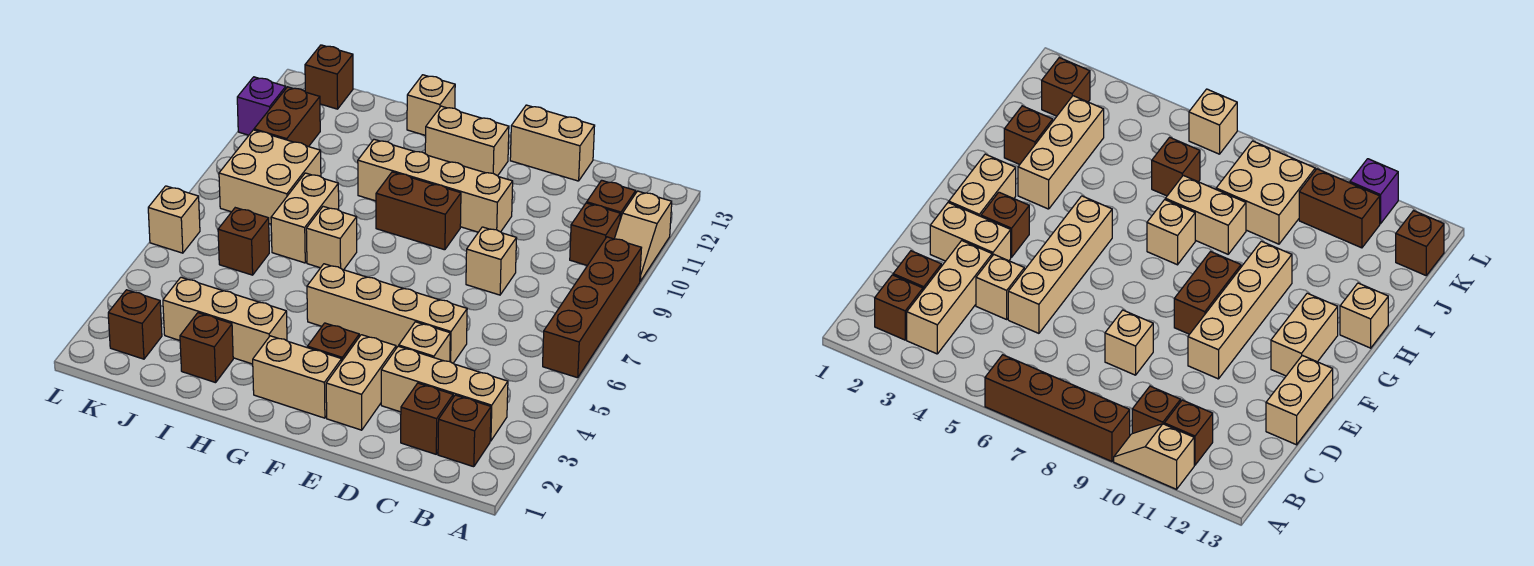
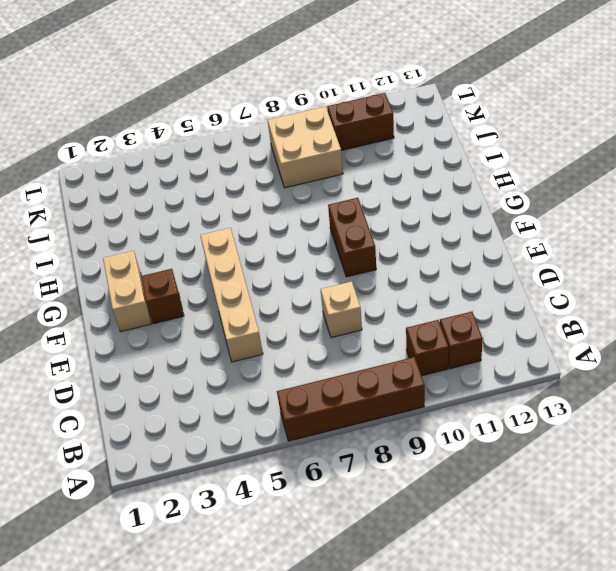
none -> tan 1x2 slope [614,191,672,281]
none -> brown 1x1 brick [438,395,491,467]
none -> tan 1x3 brick [381,346,508,441]

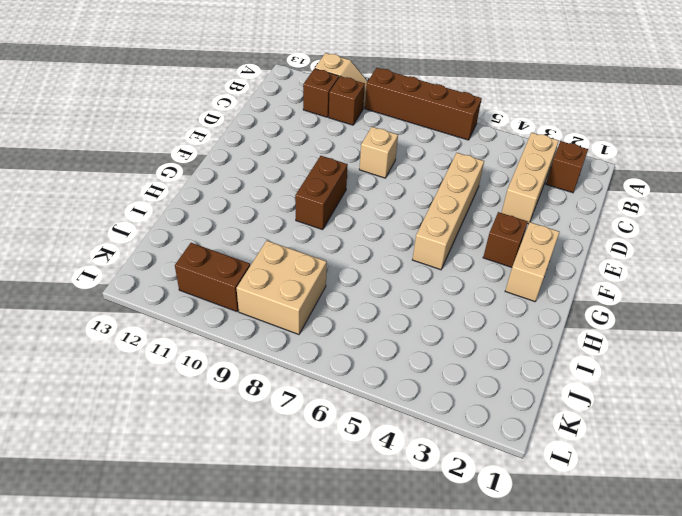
none -> brown 1x1 brick [401,383,453,454]
none -> tan 1x1 brick [399,322,450,362]
none -> tan 1x2 brick [510,105,595,181]

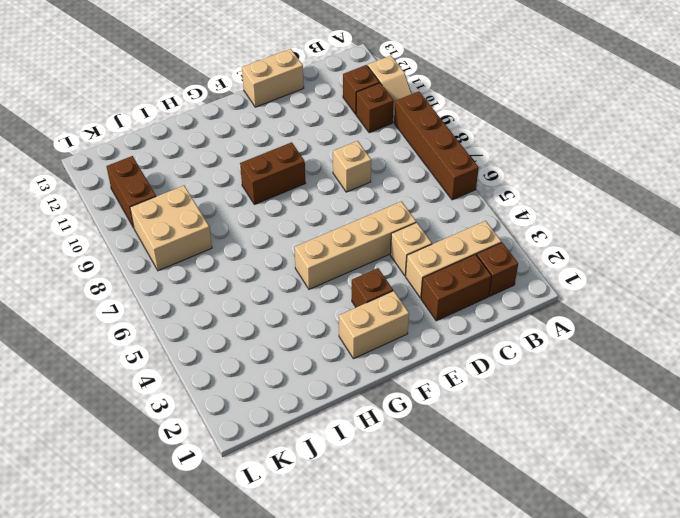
brown 1x2 brick [421,254,491,321] -> brown 1x1 brick [401,383,453,454]
none -> tan 1x2 brick [326,335,396,430]
none -> tan 1x4 brick [358,139,513,232]
none -> tan 1x2 brick [425,106,509,176]

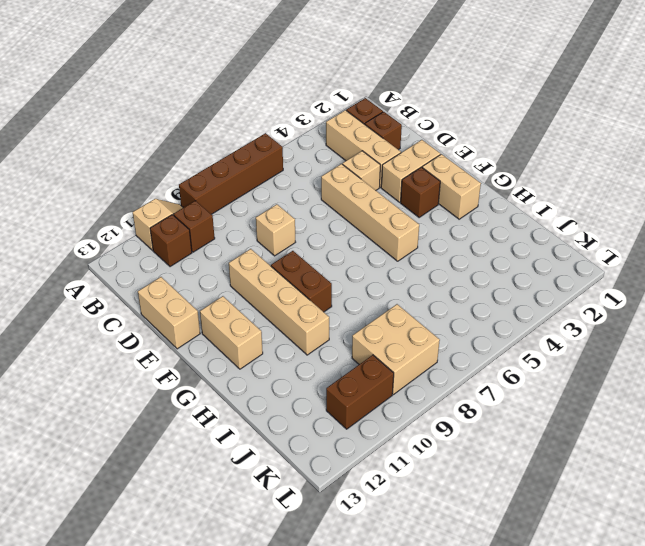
none -> tan 1x3 brick [163,277,287,364]
none -> tan 1x1 brick [306,206,357,270]
none -> tan 1x1 brick [407,75,455,135]

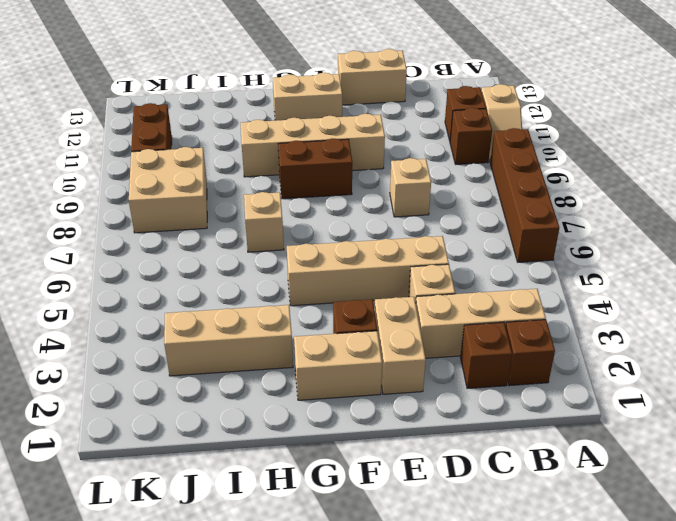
none -> tan 1x1 brick [407,75,455,135]
none -> brown 1x1 brick [180,313,233,383]
none -> tan 1x2 brick [271,173,339,263]

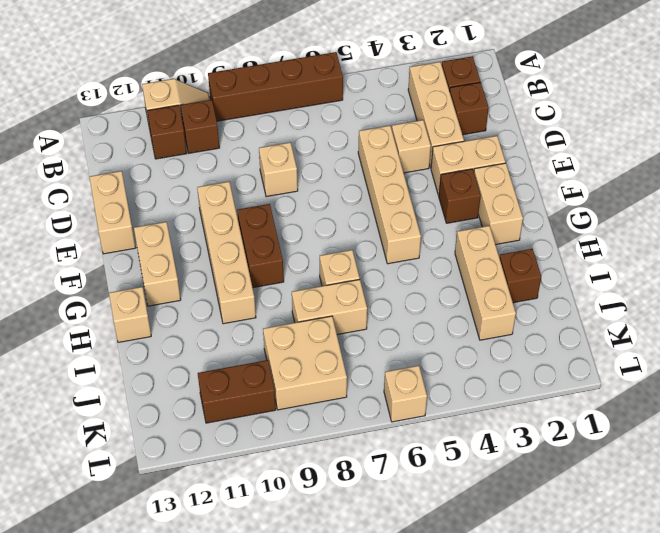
none -> brown 1x1 brick [218,208,269,275]
none -> brown 1x1 brick [108,290,162,359]
none -> brown 1x1 brick [305,45,353,109]

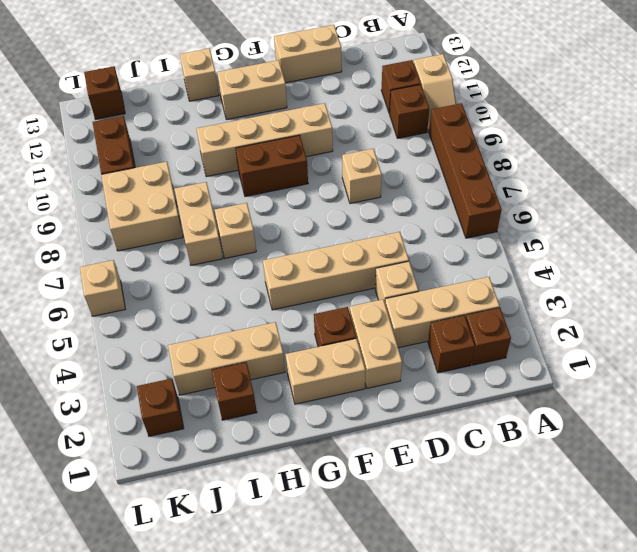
none -> brown 1x1 brick [218,208,269,275]
none -> purple 1x1 brick [237,77,286,135]

